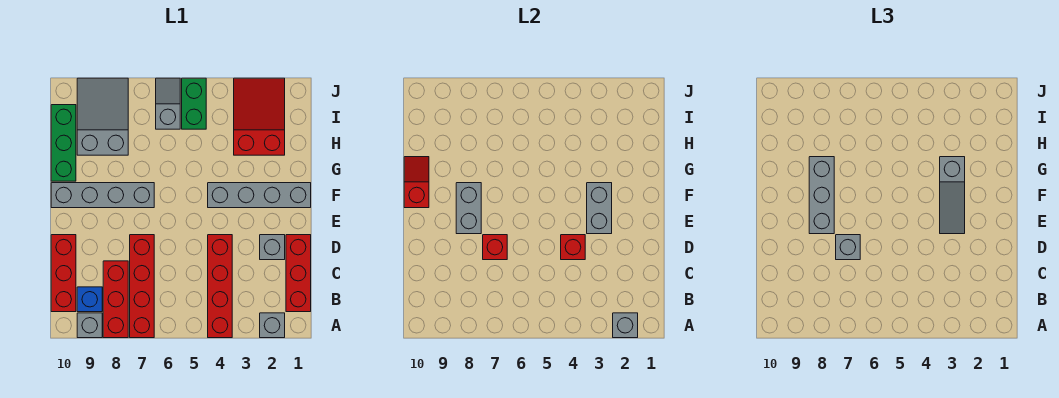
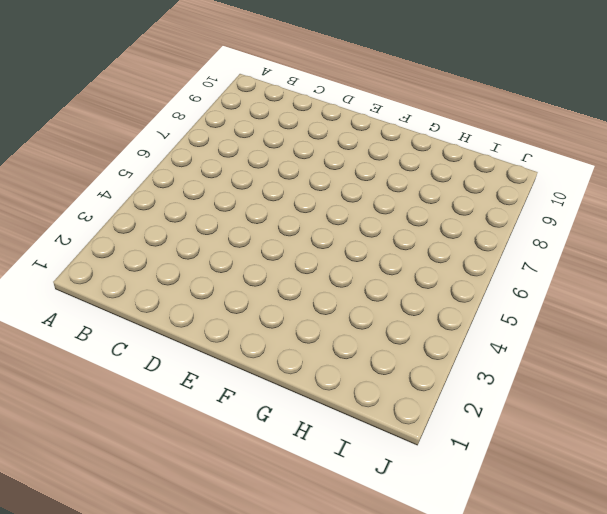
none -> grey 1x1 brick [260,313,285,338]
none -> red 1x4 brick [208,235,232,338]
none -> red 1x4 brick [130,235,154,338]

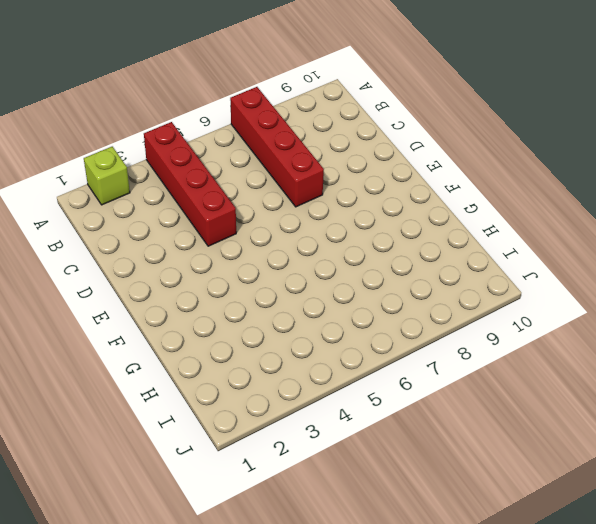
lime 1x1 brick [84,147,130,205] -> grey 1x1 brick [260,313,285,338]
none -> red 1x3 brick [103,261,128,338]
none -> grey 1x1 brick [77,313,102,338]
none -> red 1x3 brick [286,235,311,312]

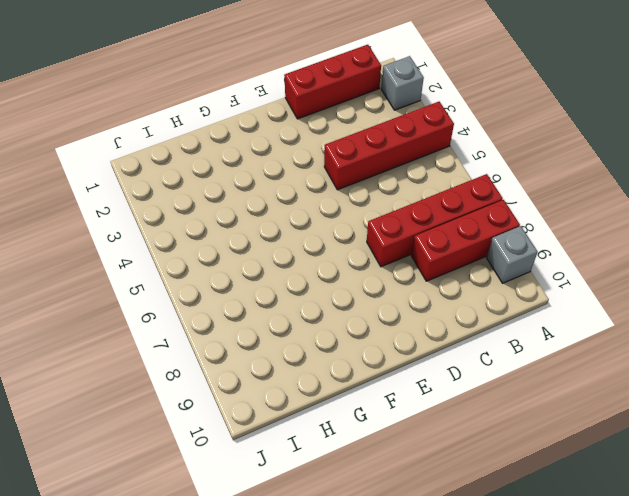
none -> blue 1x1 brick [77,287,102,312]
none -> red 1x3 brick [51,235,76,312]
none -> grey 1x1 brick [260,235,285,260]

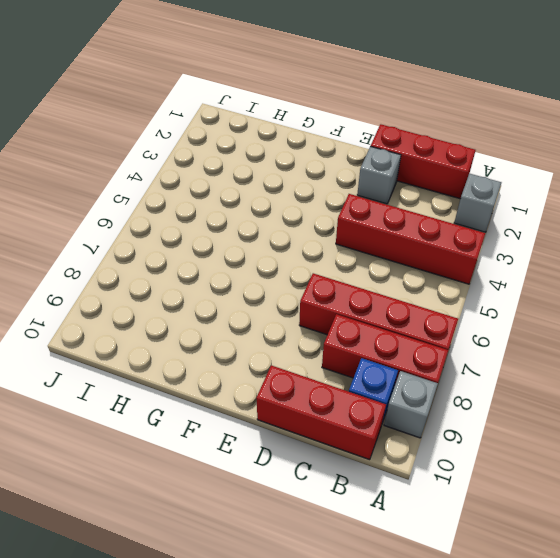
none -> grey 1x4 brick [208,183,311,208]
none -> grey 1x4 brick [51,183,154,208]
none -> green 1x3 brick [51,105,76,181]

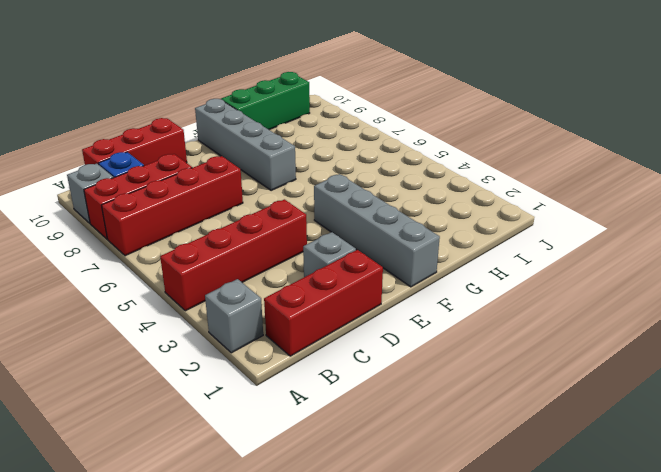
none -> red 2x3 slope [234,78,285,155]
none -> grey 2x3 slope [77,78,128,155]
none -> green 1x2 brick [182,78,206,129]

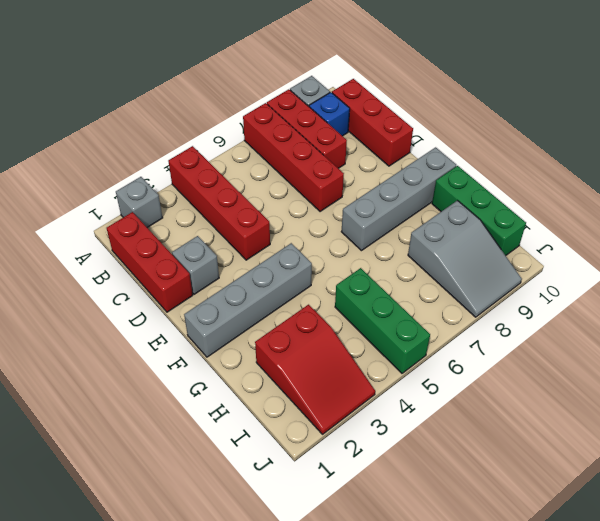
green 1x3 brick [335,268,430,373] -> green 1x2 brick [182,78,206,129]
none -> grey 1x2 slope [156,78,180,129]
none -> grey 1x1 brick [613,313,638,338]
none -> red 1x1 brick [561,235,585,260]

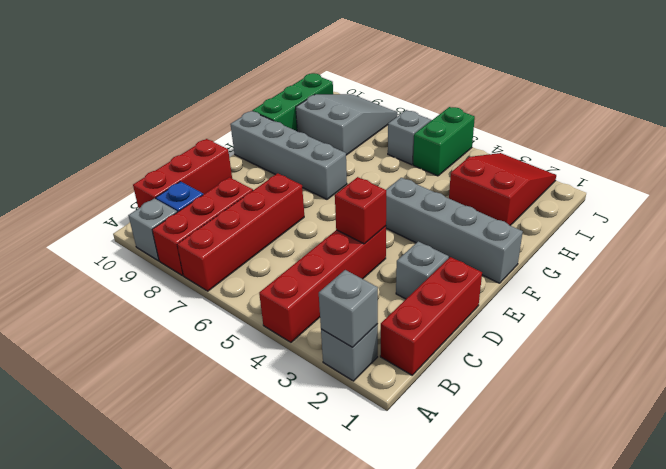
none -> red 1x1 brick [483,235,507,260]
none -> grey 1x2 brick [587,183,612,234]
none -> grey 1x2 brick [456,183,481,234]

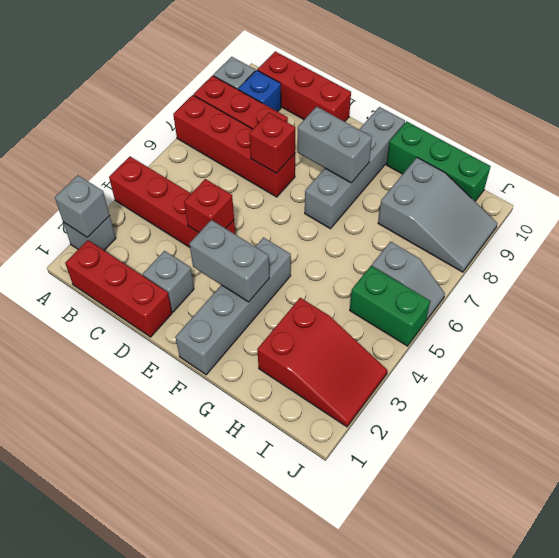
none -> red 1x2 slope [404,157,429,208]
none -> grey 1x1 brick [836,235,860,260]
none -> grey 1x3 slope [940,157,965,234]

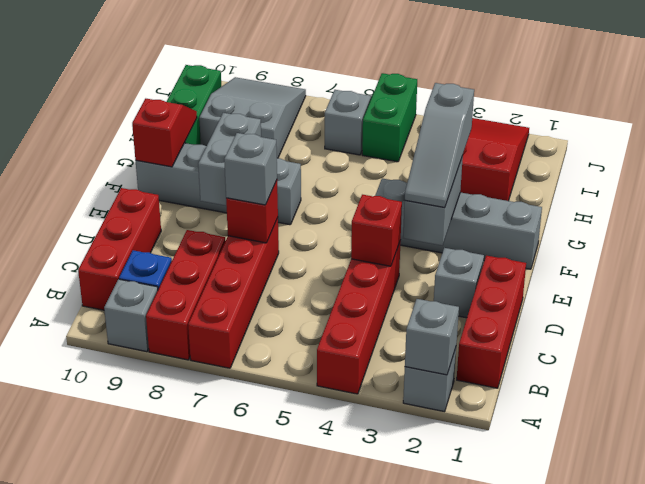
none -> grey 1x3 brick [809,157,834,234]

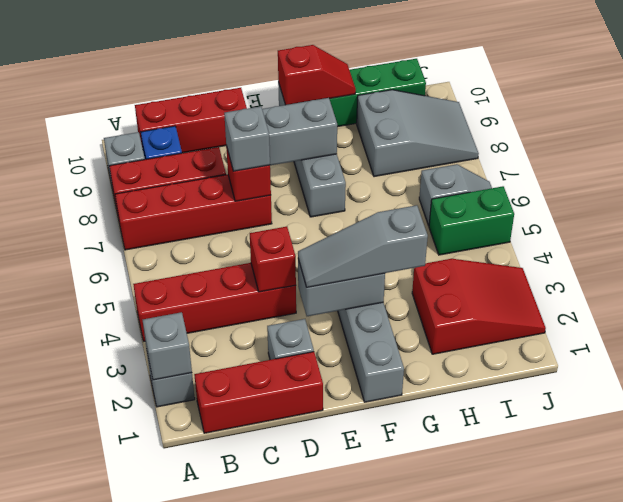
none -> grey 1x3 brick [809,157,834,234]

